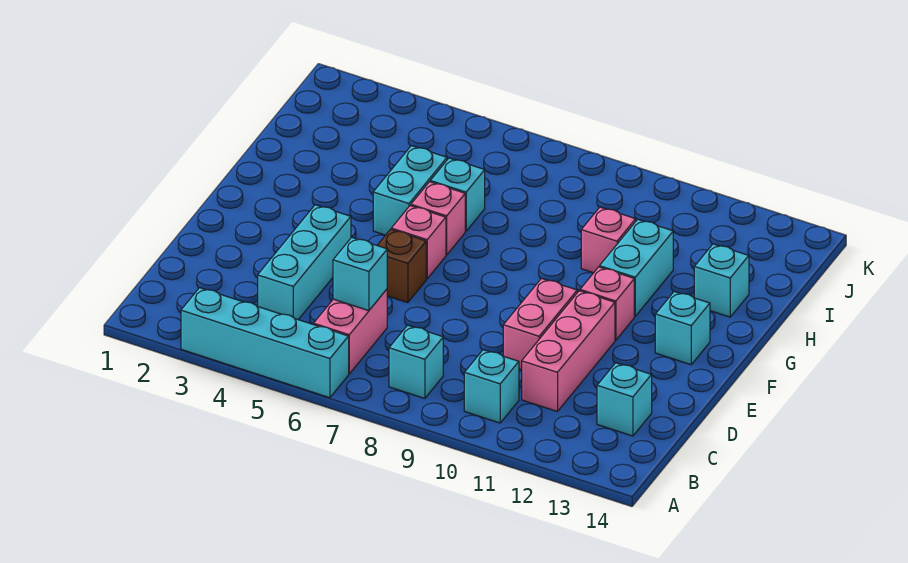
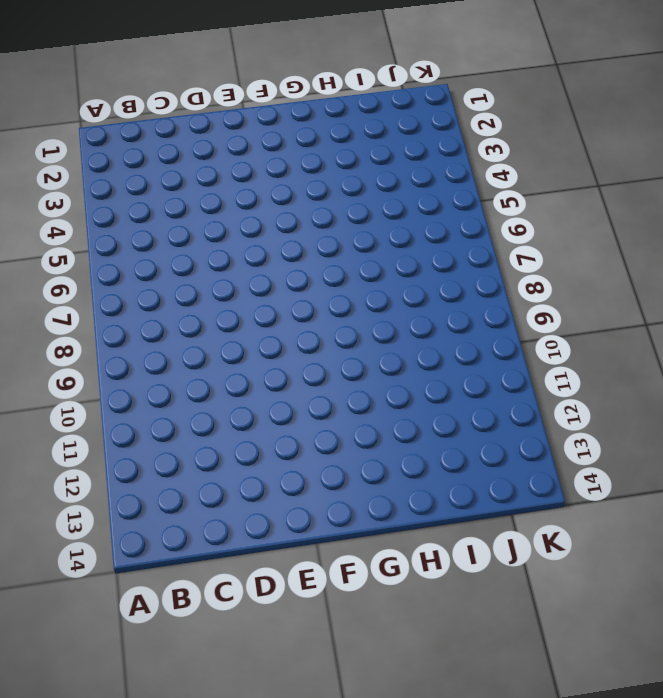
none -> cyan 1x4 brick [181,288,349,398]
none -> pink 1x2 brick [314,289,387,374]
none -> cyan 1x1 brick [389,325,443,398]

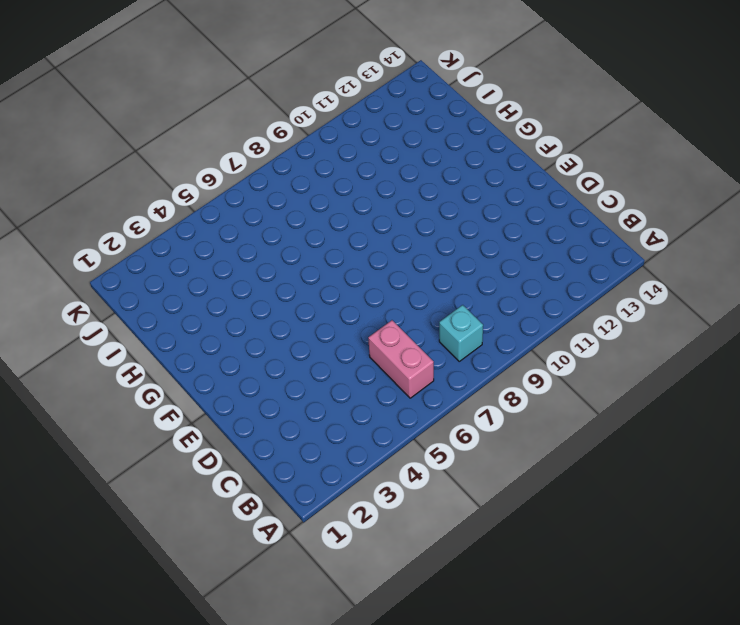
none -> cyan 1x4 brick [181,288,349,398]
none -> cyan 1x1 brick [464,350,519,423]
none -> cyan 1x3 brick [258,205,351,320]

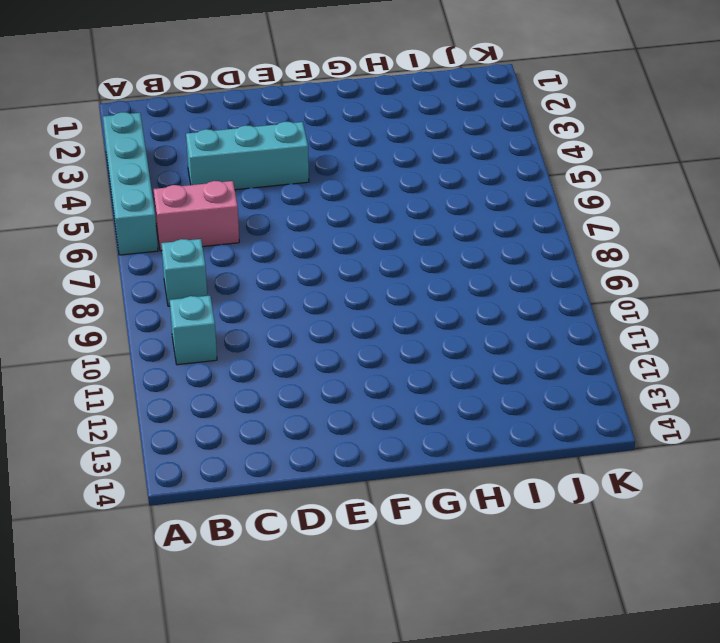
none -> pink 1x3 brick [522,291,615,412]
none -> cyan 1x1 brick [597,363,652,436]
none -> pink 1x2 brick [503,278,577,370]

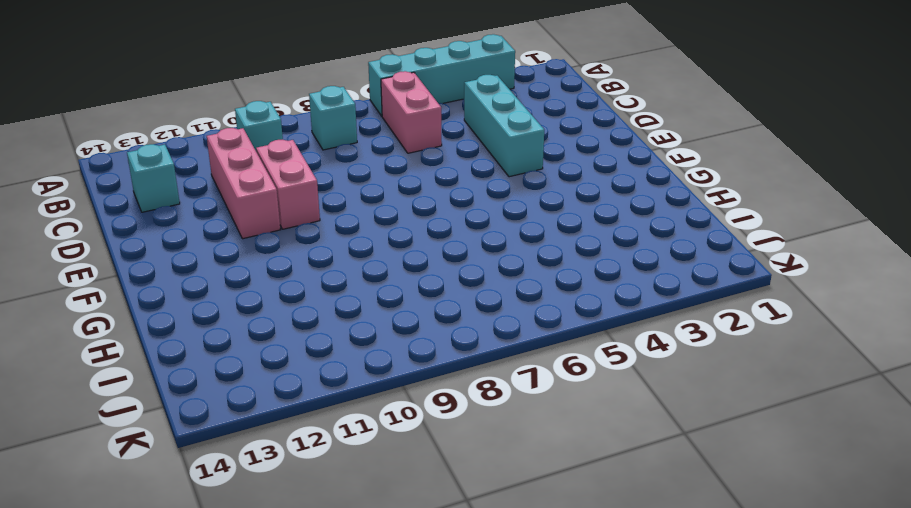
none -> brown 1x1 brick [377,229,426,303]
none -> pink 1x1 brick [391,206,446,279]
none -> pink 1x1 brick [580,267,634,340]

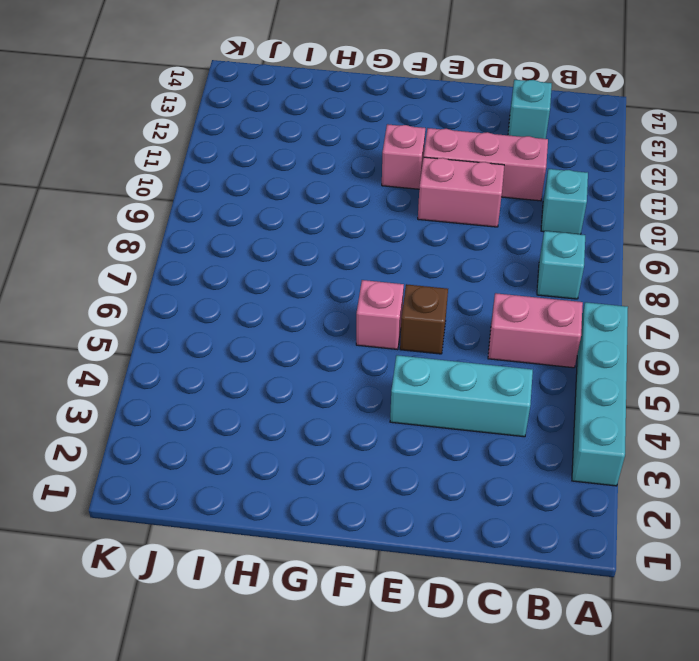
none -> cyan 1x1 brick [655,292,710,365]
none -> cyan 1x2 brick [373,146,447,235]
none -> pink 1x1 brick [411,182,465,255]

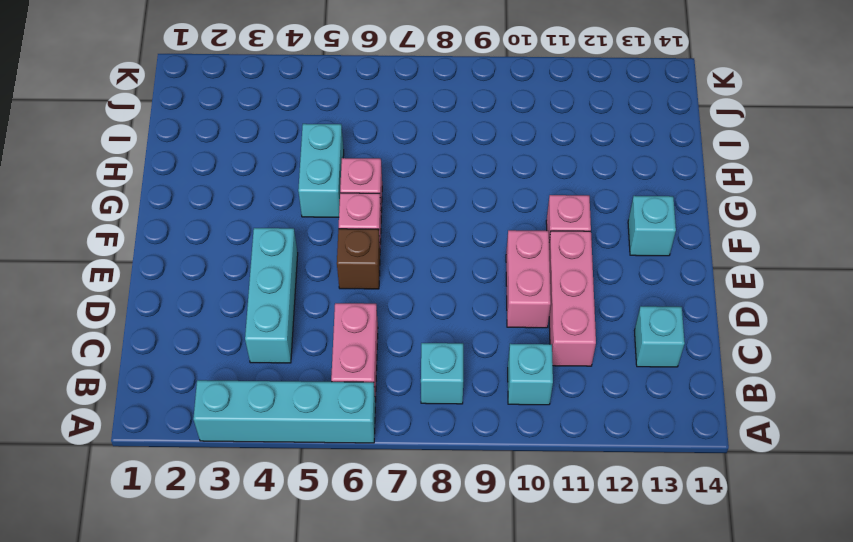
none -> cyan 1x2 brick [600,219,673,316]
none -> cyan 1x1 brick [430,158,485,231]
none -> pink 1x1 brick [581,207,636,273]

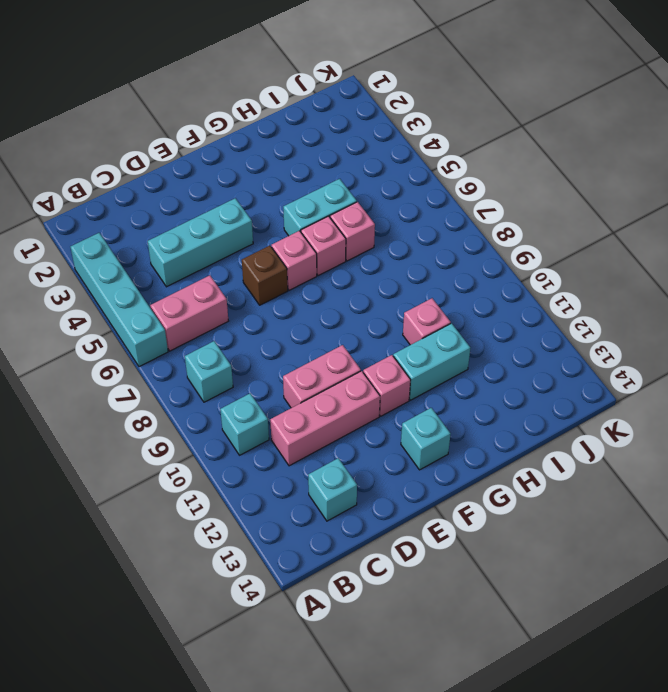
pink 1x1 brick [330,202,375,261] -> cyan 1x1 brick [430,158,485,231]
none -> cyan 1x1 brick [694,244,749,317]
none -> cyan 1x1 brick [333,237,387,311]

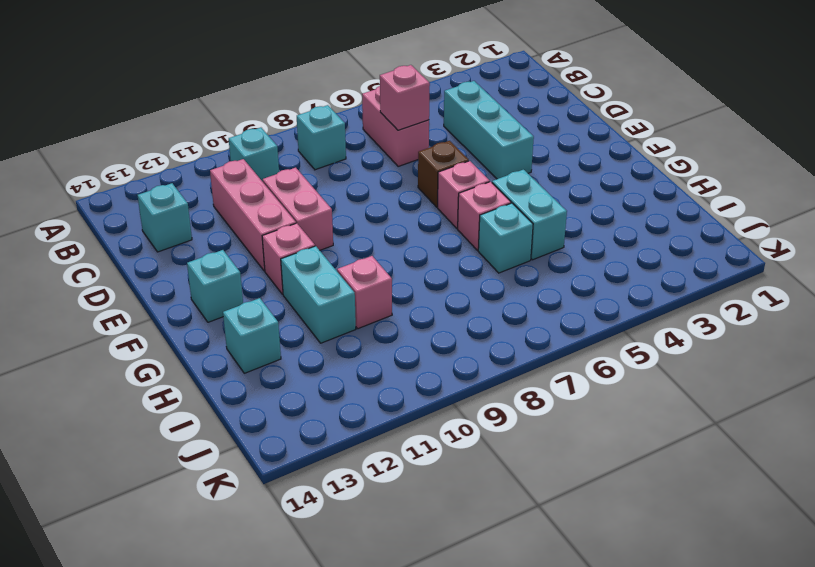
pink 1x1 brick [380,65,430,130] -> cyan 1x1 brick [333,237,387,311]
none -> cyan 1x4 brick [181,288,349,398]

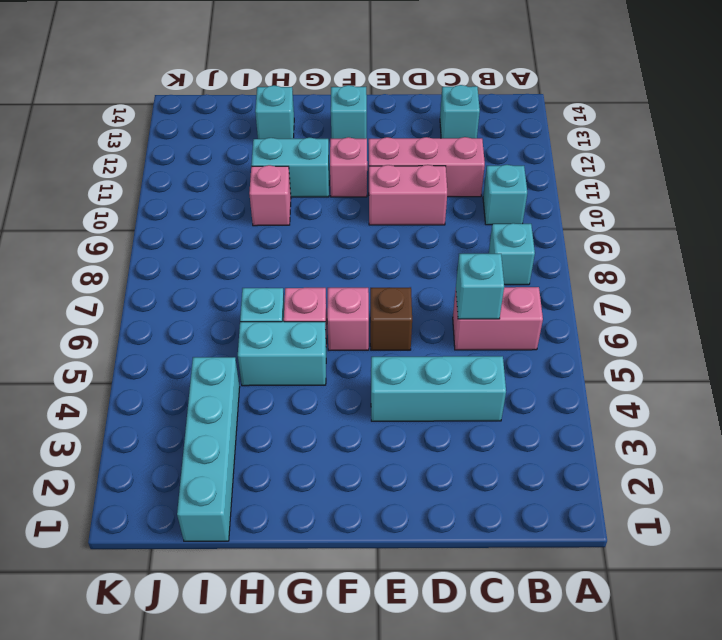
cyan 1x4 brick [177,357,240,541] -> cyan 1x4 brick moved to [181,288,349,398]

